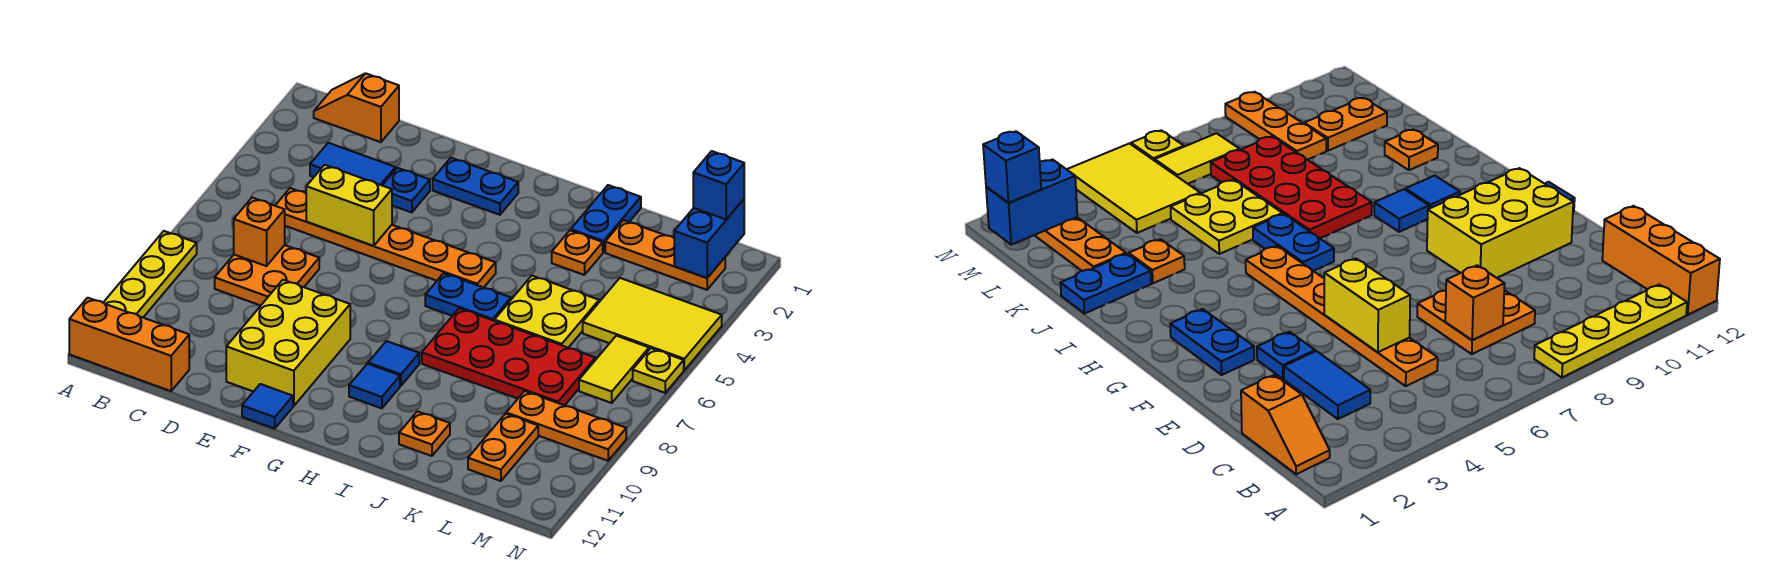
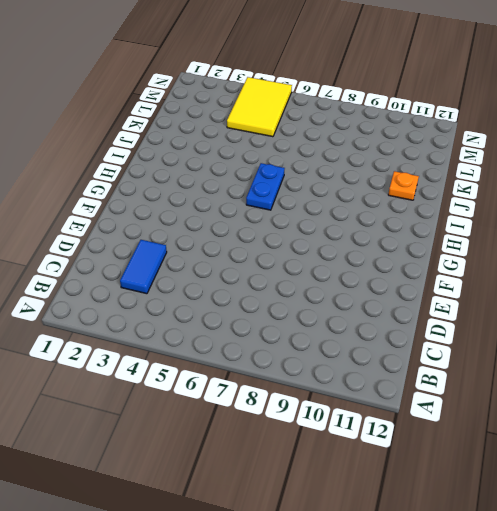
none -> yellow 1x4 plate [103,231,197,317]
none -> orange 1x3 brick [69,298,189,391]
none -> orange 1x2 slope [314,73,399,142]

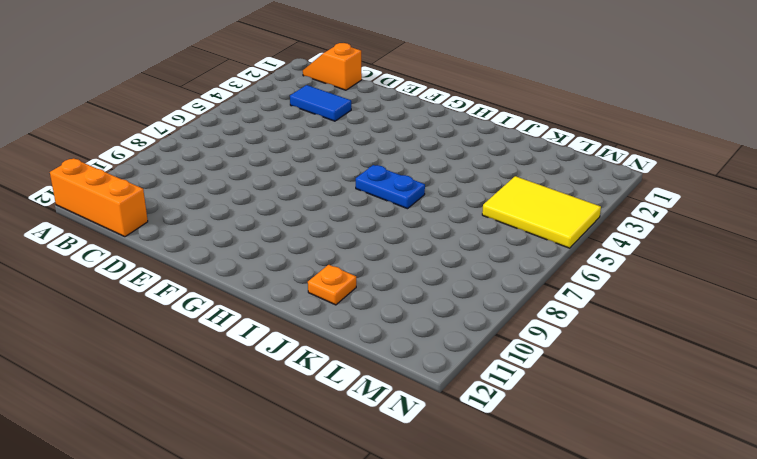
none -> yellow 1x4 plate [103,231,197,317]
none -> orange 1x6 plate [275,188,496,288]
none -> orange 2x2 plate [215,245,319,306]

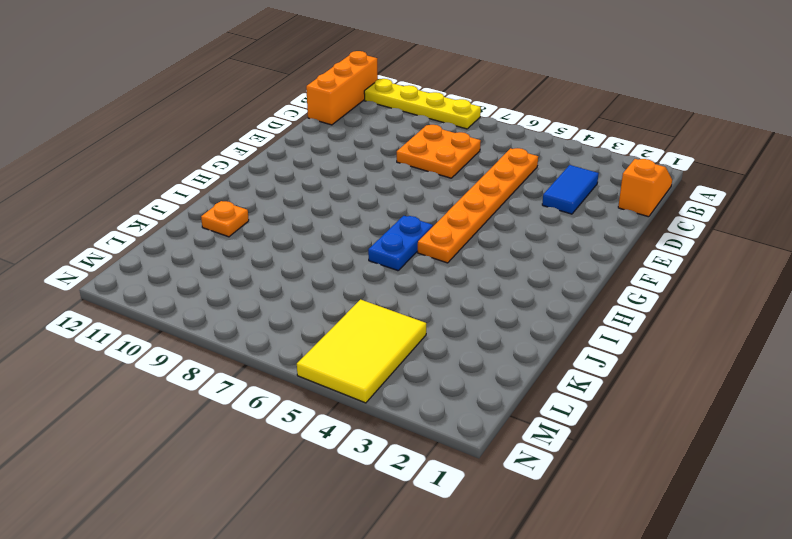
none -> blue 1x1 plate [382,168,430,212]
none -> yellow 2x3 brick [226,280,350,406]
none -> blue 1x2 plate [433,158,518,215]

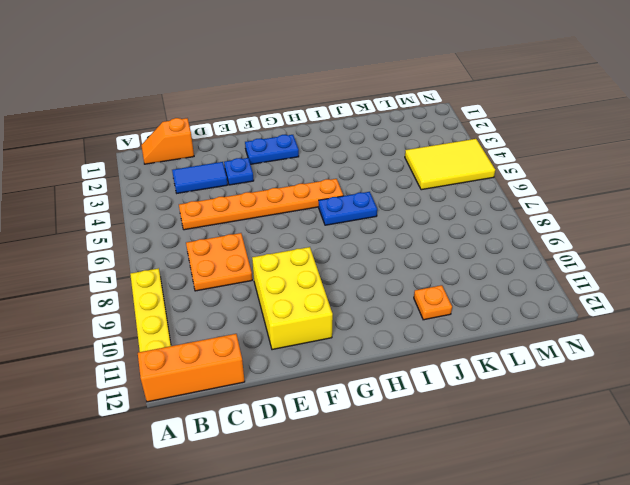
none -> blue 1x1 tile [242,384,293,429]
none -> blue 1x1 tile [368,341,419,386]
none -> blue 1x1 tile [349,364,400,408]

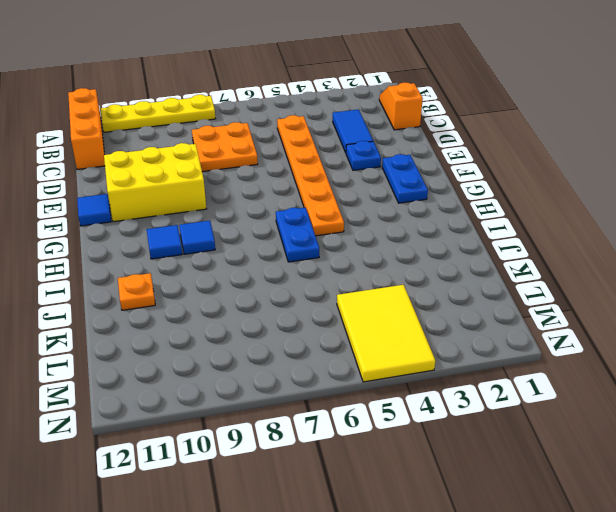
none -> red 2x4 plate [422,308,595,405]
none -> blue 1x2 plate [571,185,641,252]
none -> orange 1x1 plate [552,230,603,275]

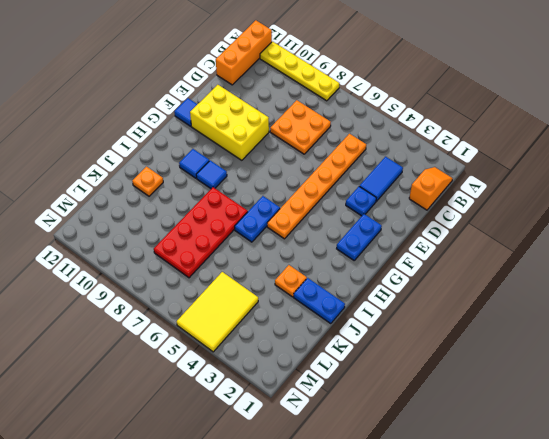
none -> yellow 2x2 plate [494,276,599,348]
none -> orange 1x3 plate [605,220,725,290]
none -> orange 1x3 plate [506,391,626,461]

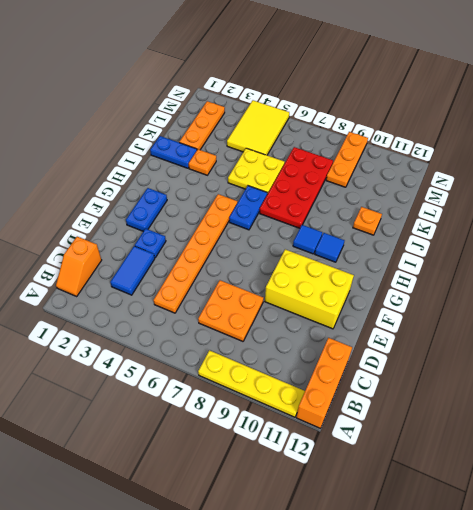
none -> blue 1x1 tile [242,384,293,429]
none -> orange 1x2 plate [468,414,538,481]
none -> yellow 1x2 tile [579,336,649,403]

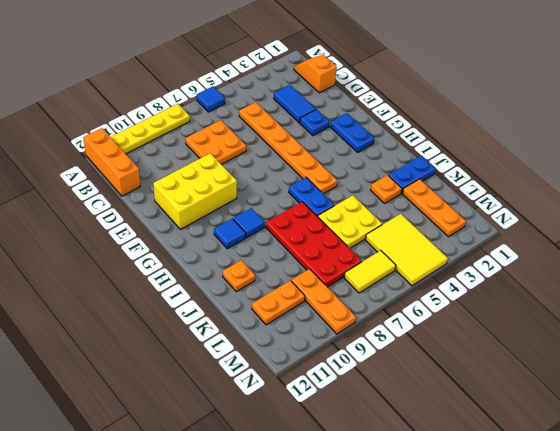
blue 1x1 tile [197,86,225,112] -> blue 1x1 tile moved to [242,384,293,429]
none -> yellow 1x1 plate [633,348,684,393]
none -> orange 1x1 brick [234,198,285,266]
none -> yellow 1x2 brick [306,165,392,246]

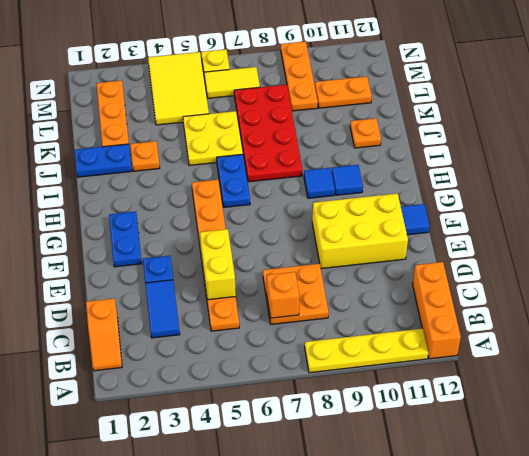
none -> blue 1x2 brick [674,199,744,278]
none -> blue 1x1 brick [693,151,744,219]

